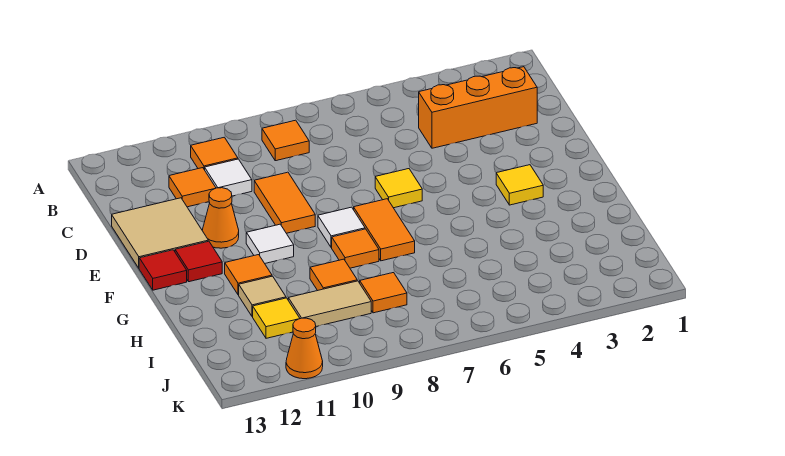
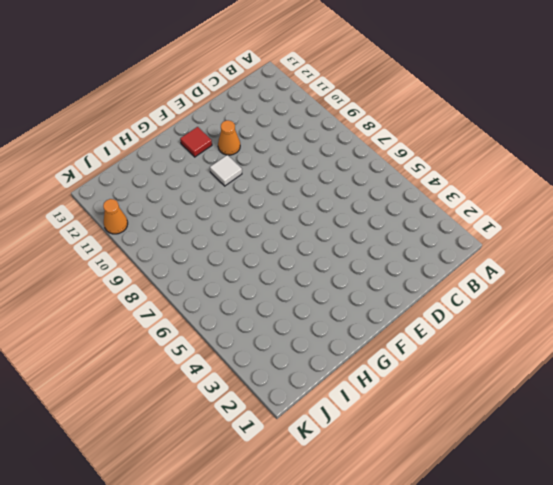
none -> orange 1x1 tile [262,120,309,161]
none -> orange 1x1 tile [191,137,238,170]
none -> orange 1x3 brick [419,67,537,148]

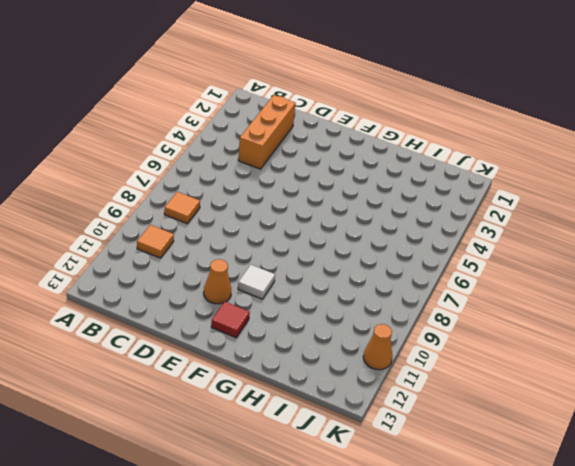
none -> white 1x1 tile [205,159,252,196]
none -> orange 1x1 tile [169,168,216,207]
none -> orange 1x2 tile [254,172,315,233]

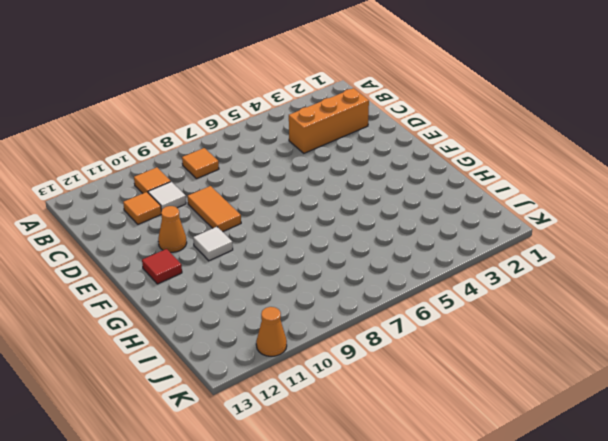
none -> tan 2x2 tile [112,198,208,268]
none -> yellow 1x1 tile [375,169,422,208]
none -> yellow 1x1 tile [496,165,543,205]

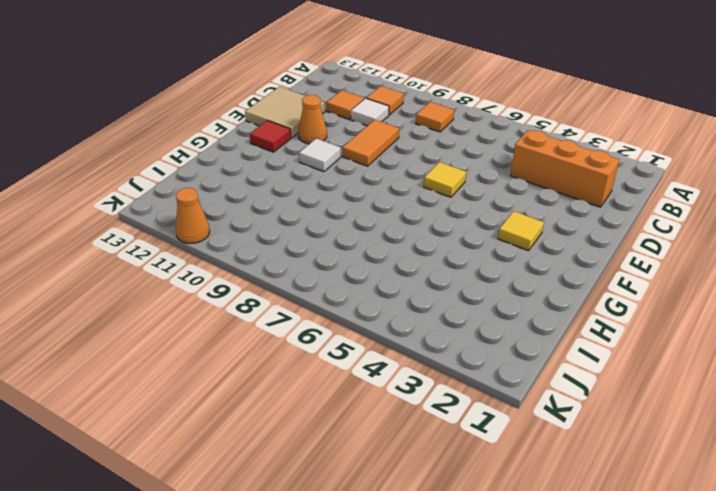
none -> orange 1x2 tile [354,199,415,261]
none -> white 1x1 tile [318,207,365,248]
none -> red 1x1 tile [139,250,187,290]

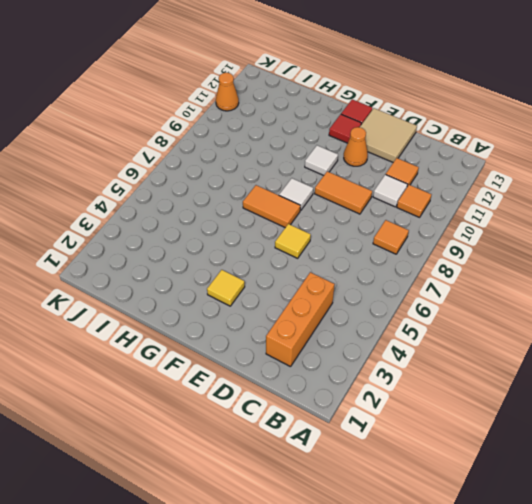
none -> orange 1x1 tile [332,229,379,268]
none -> orange 1x1 tile [225,255,272,295]
none -> orange 1x1 tile [310,259,357,291]

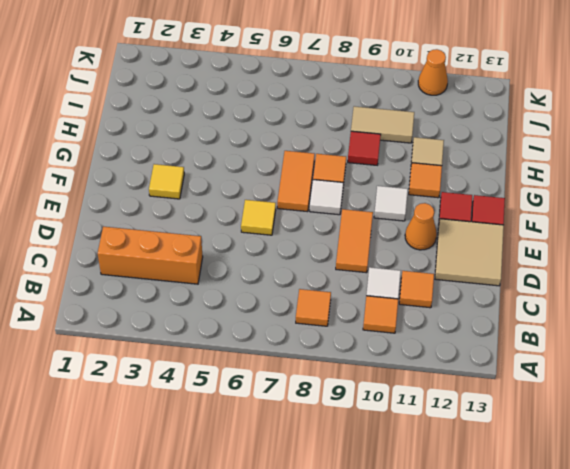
red 1x1 tile [348,131,381,165] -> orange 1x1 tile [310,259,357,291]
none -> orange 1x1 tile [360,273,407,313]
none -> yellow 1x1 tile [253,298,300,338]

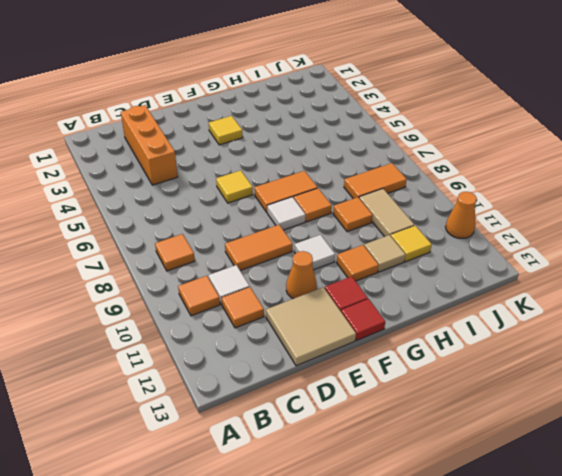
orange 1x2 tile [344,163,407,199] -> orange 1x1 tile [360,273,407,313]

